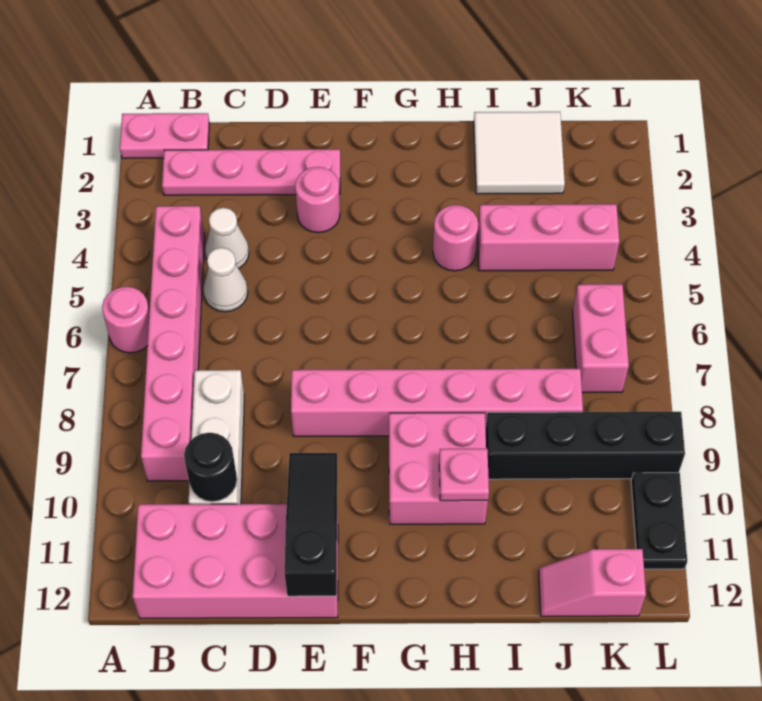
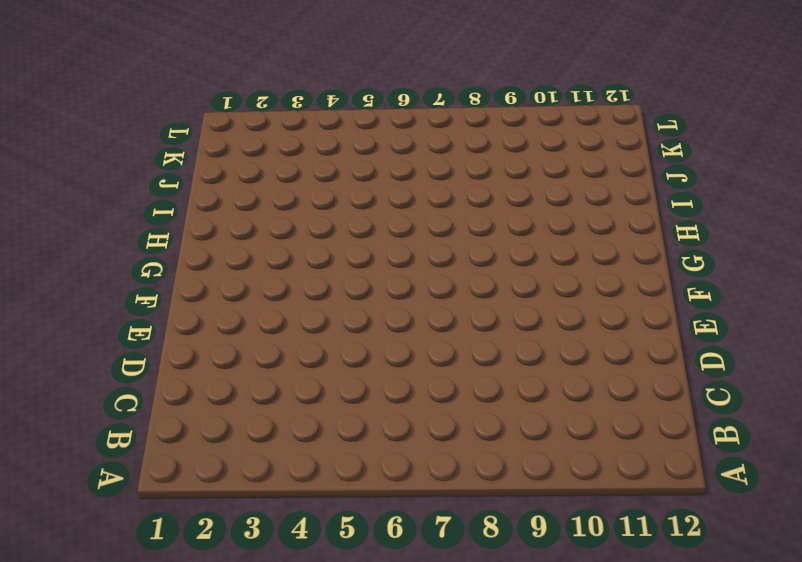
none -> pink 1x2 plate [120,113,209,158]
none -> pink 1x1 round brick [102,287,150,353]
none -> pink 1x4 plate [162,149,340,195]

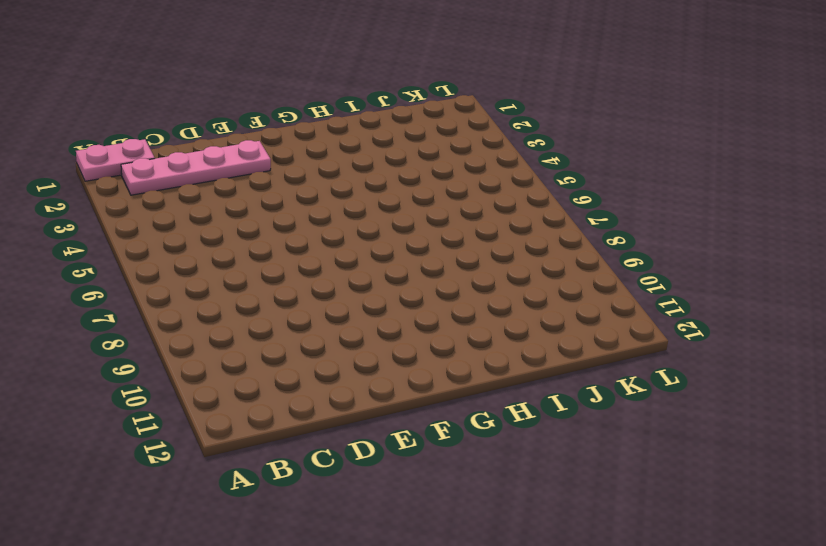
none -> pink 1x1 round brick [102,287,150,353]
none -> pink 1x6 brick [141,206,204,481]
none -> pink 2x4 brick [133,504,338,618]

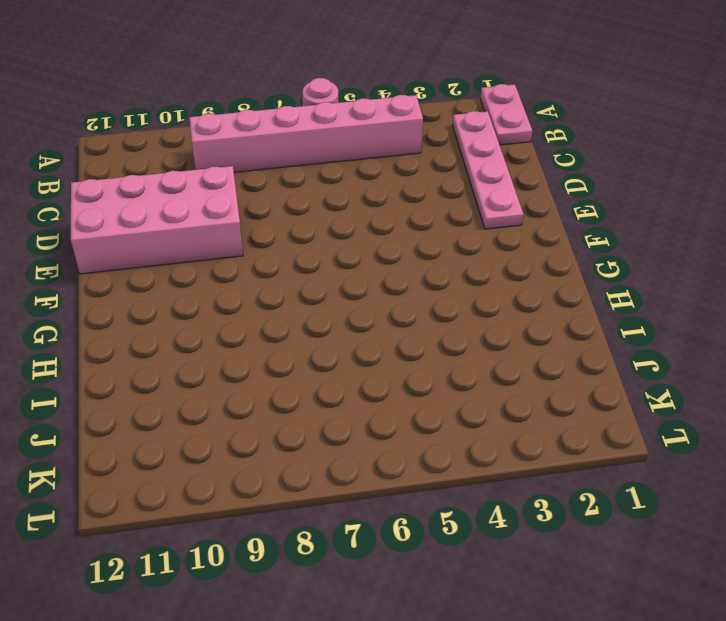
pink 2x4 brick [71,166,243,274] -> pink 2x4 brick turned to [133,504,338,618]
none -> white 1x1 cone [205,208,249,269]
none -> white 1x1 cone [203,248,248,312]
none -> white 1x3 brick [189,370,244,504]

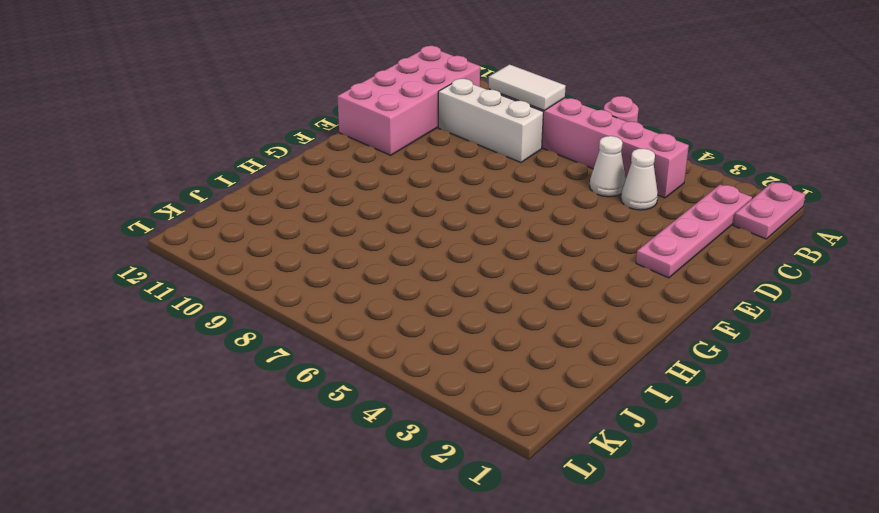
white 1x2 tile [488,64,566,110] -> none
none -> pink 1x1 round brick [295,167,340,233]
none -> pink 1x6 brick [291,369,583,436]
none -> pink 2x2 brick [389,413,488,524]

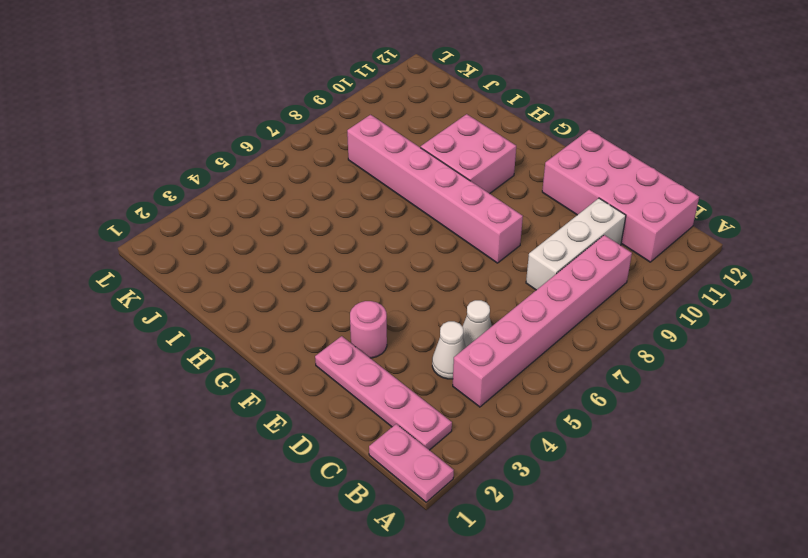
none -> pink 1x1 round brick [102,287,150,353]
none -> pink 1x1 round brick [433,205,478,271]
none -> white 2x2 tile [474,112,565,194]

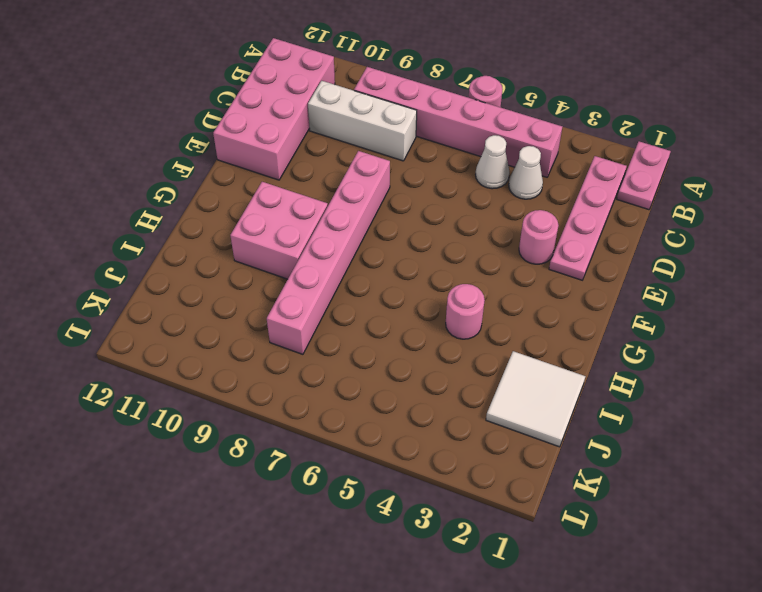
none -> pink 1x3 brick [478,204,619,271]
none -> black 1x4 brick [486,412,685,479]
none -> pink 1x2 slope [539,549,646,616]

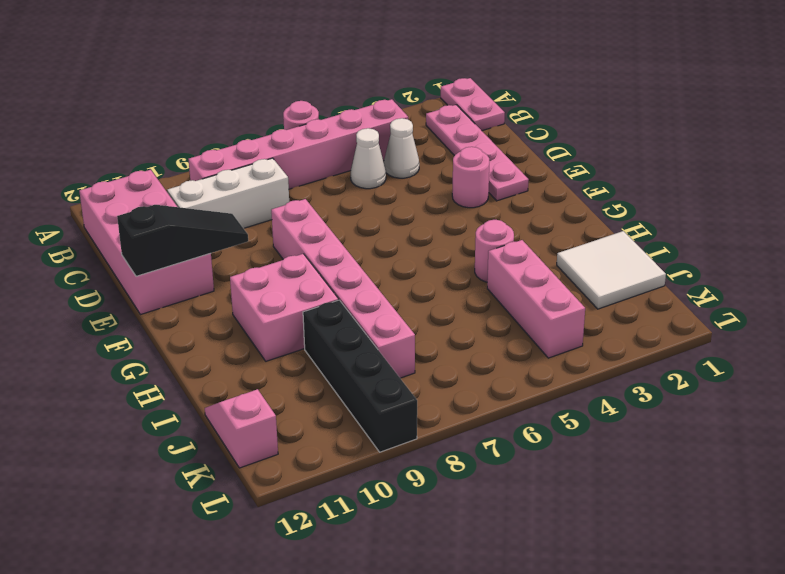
none -> pink 1x2 brick [573,284,629,392]
none -> black 1x2 plate [631,473,687,569]
none -> black 1x1 round brick [184,433,237,502]

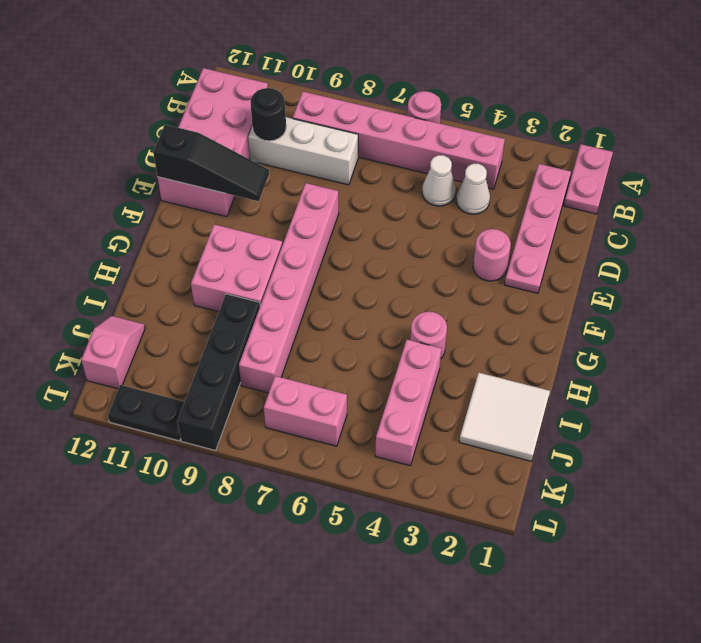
none -> pink 1x1 plate [439,449,489,501]

